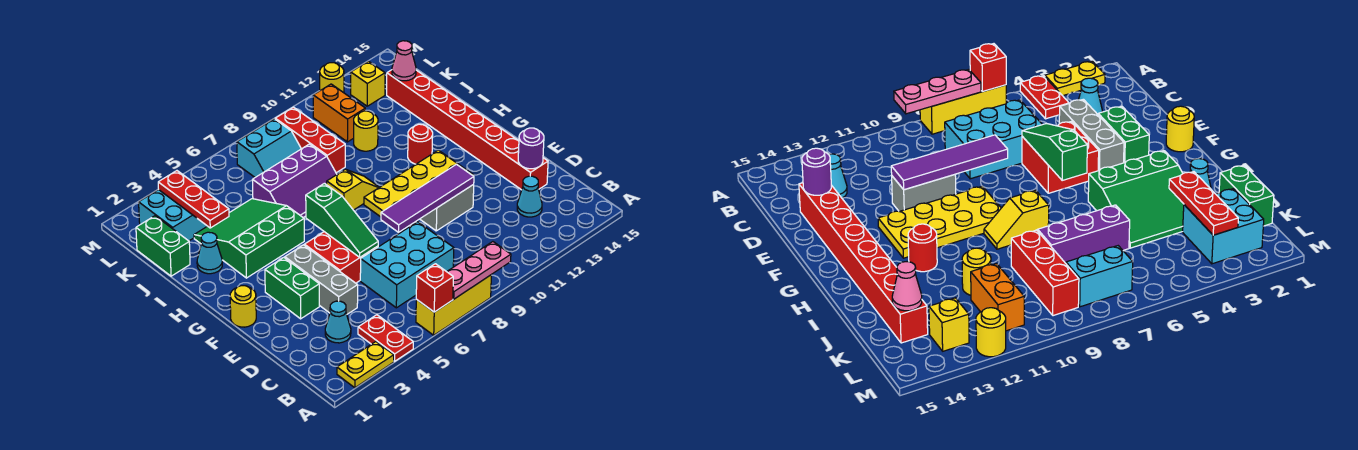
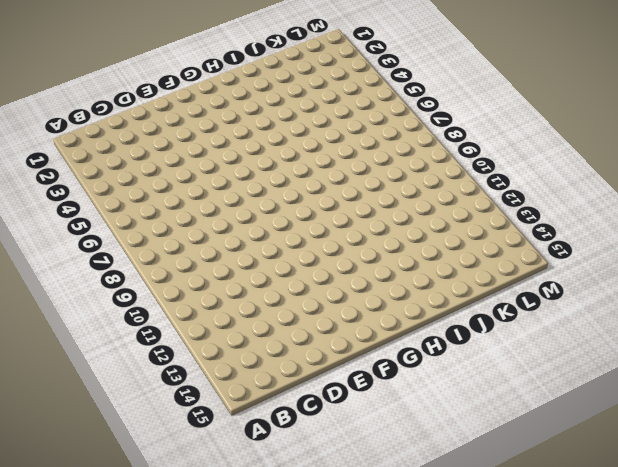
none -> yellow 1x2 plate [337,342,394,388]
none -> red 1x2 plate [358,315,413,361]
none -> yellow 1x3 brick [416,275,491,335]
none -> cyan 1x1 cone [325,301,351,343]

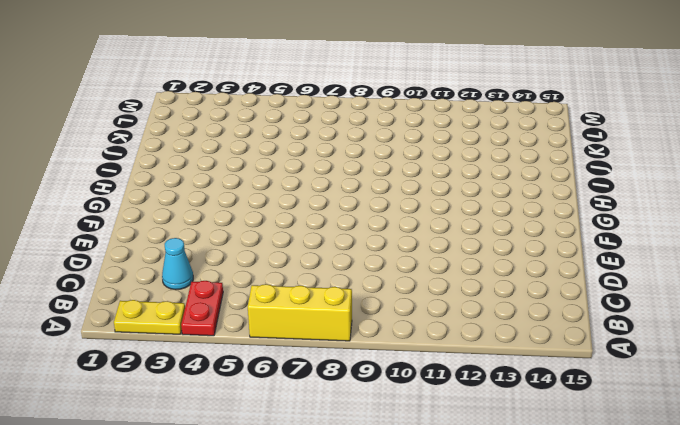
none -> cyan 2x3 brick [360,222,454,308]
none -> cyan 1x1 cone [517,176,542,217]
none -> grey 1x3 brick [285,245,358,314]
none -> red 1x8 brick [387,70,548,190]

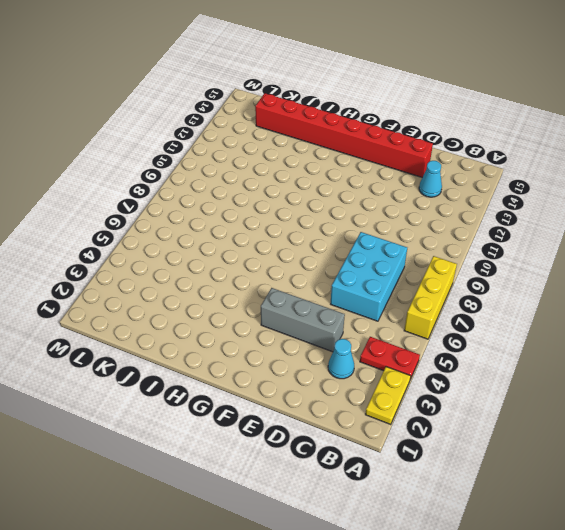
none -> green 1x2 brick [265,257,320,319]
none -> red 2x2 brick [304,232,378,283]
none -> grey 1x2 brick [420,185,474,231]
none -> yellow 1x1 round brick [230,286,256,327]

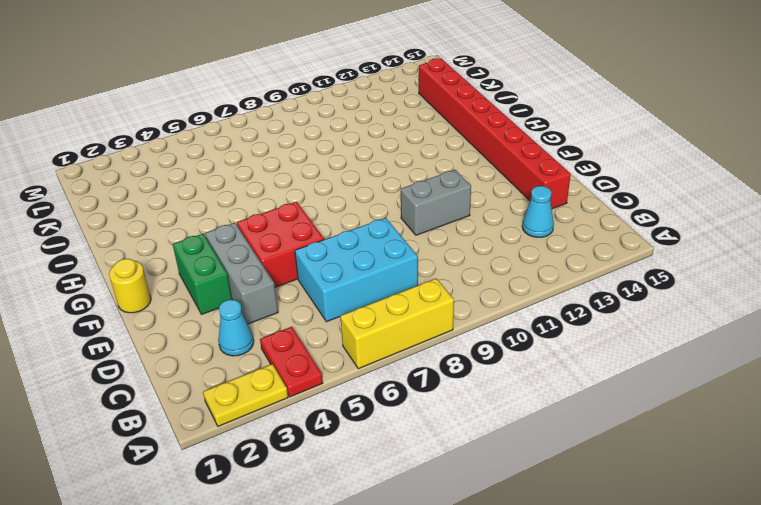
none -> yellow 2x4 plate [364,150,474,217]
none -> green 3x3 slope [194,199,304,278]
none -> yellow 1x2 slope [327,169,379,210]
none -> red 1x1 round brick [408,124,433,164]

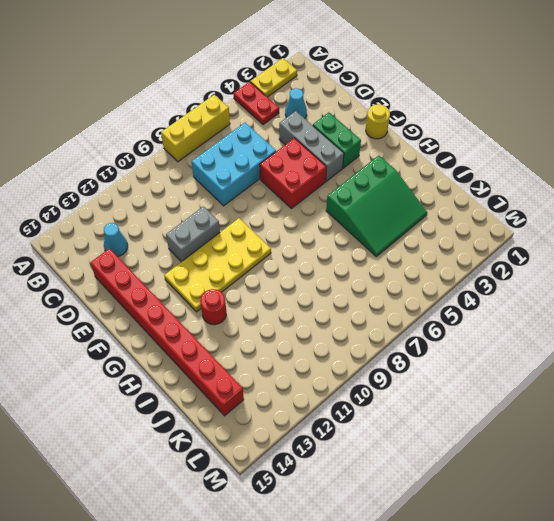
none -> yellow 1x2 slope [327,169,379,210]
none -> cyan 1x1 cone [197,232,222,274]
none -> purple 2x3 slope [253,144,337,218]
none -> green 1x2 brick [136,216,190,276]

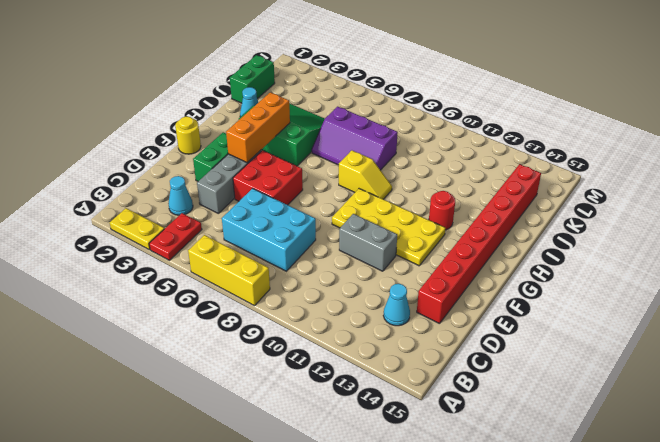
orange 1x3 brick [226,92,290,163] -> none
none -> red 1x3 brick [275,107,345,173]
none -> yellow 1x1 round brick [354,111,378,151]
none -> cyan 2x2 brick [139,190,207,241]
none -> cyan 2x2 slope [237,119,301,177]

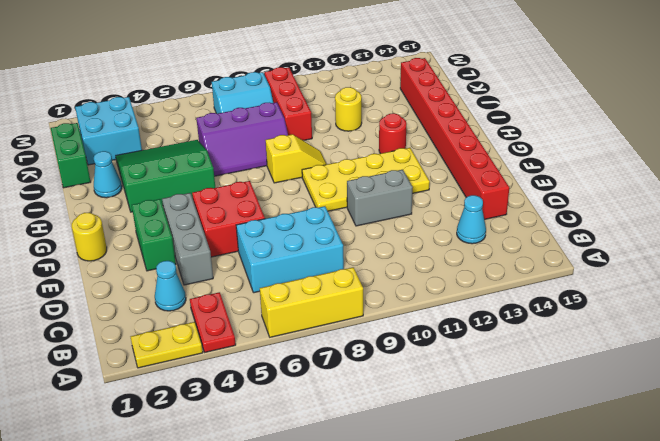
none -> orange 1x2 brick [313,84,365,142]
none -> yellow 1x1 brick [351,61,385,106]
none -> yellow 1x1 round brick [320,63,344,93]
none -> red 1x1 brick [416,264,453,312]

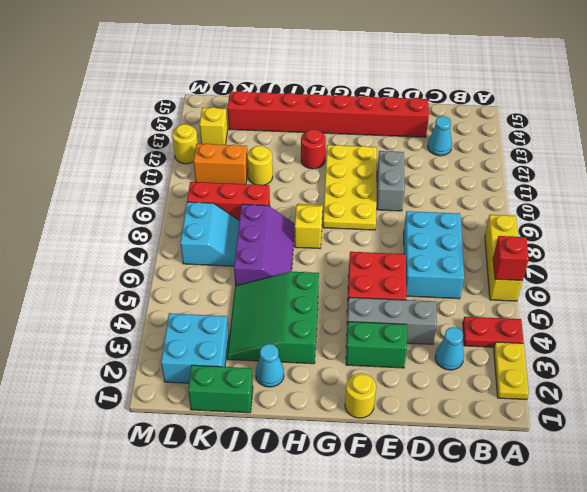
none -> pink 1x3 plate [447,242,511,299]
none -> purple 1x1 round brick [518,128,544,169]
none -> green 1x3 slope [306,183,378,257]
none -> purple 1x4 tile [381,164,474,232]

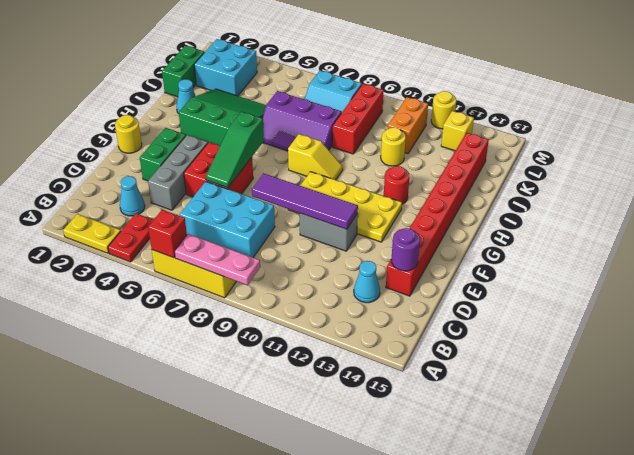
none -> red 1x3 plate [158,171,229,228]
none -> pink 1x1 cone [392,41,416,81]

